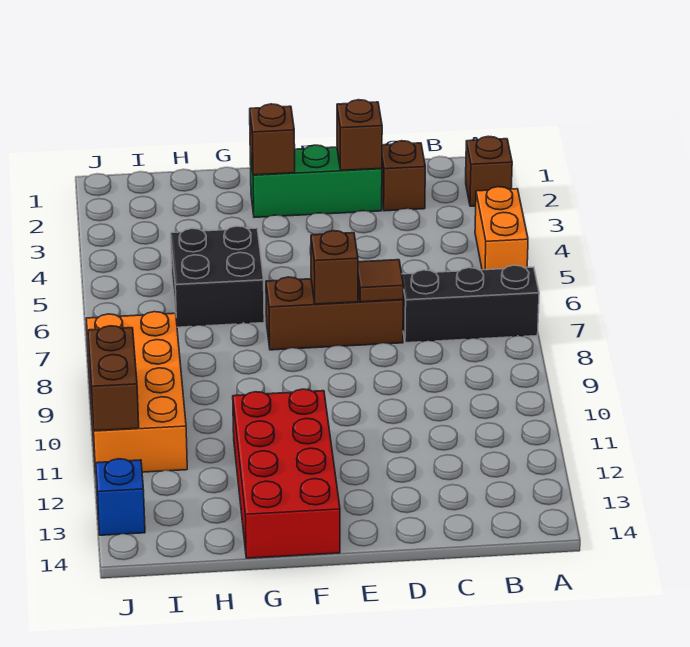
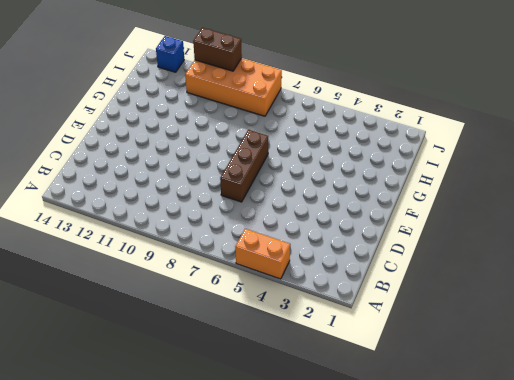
none -> brown 1x1 brick [466,136,512,206]
none -> black 1x3 brick [402,265,539,343]
none -> brown 1x1 brick [382,141,425,211]

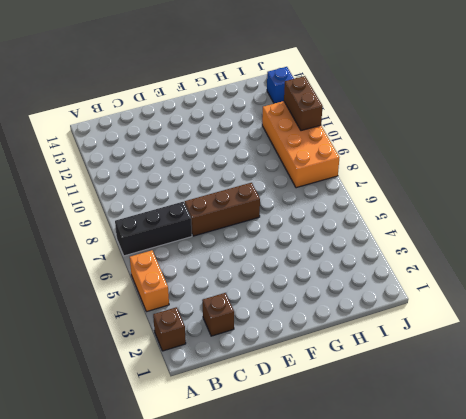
none -> green 1x3 brick [250,145,382,218]
none -> red 2x4 brick [233,389,340,558]
none -> black 2x2 brick [171,226,264,327]

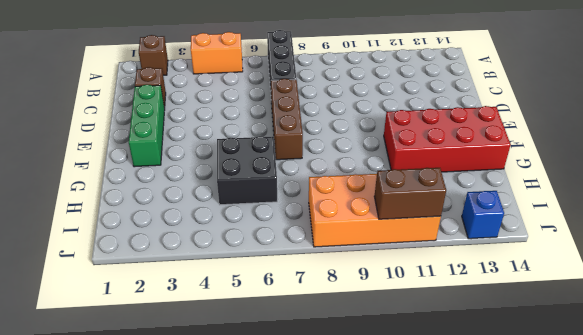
none -> brown 1x1 brick [337,100,382,170]
none -> brown 1x1 tile [358,260,404,302]
none -> brown 1x1 brick [311,231,358,304]

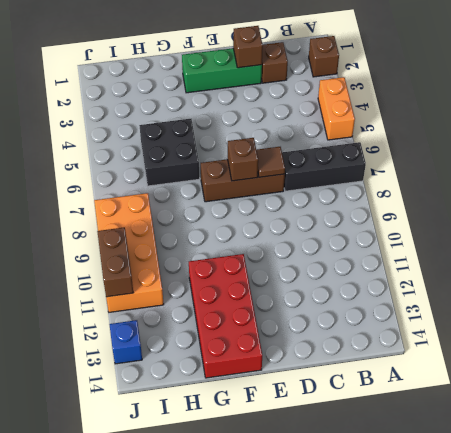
none -> brown 1x1 brick [250,104,295,175]

